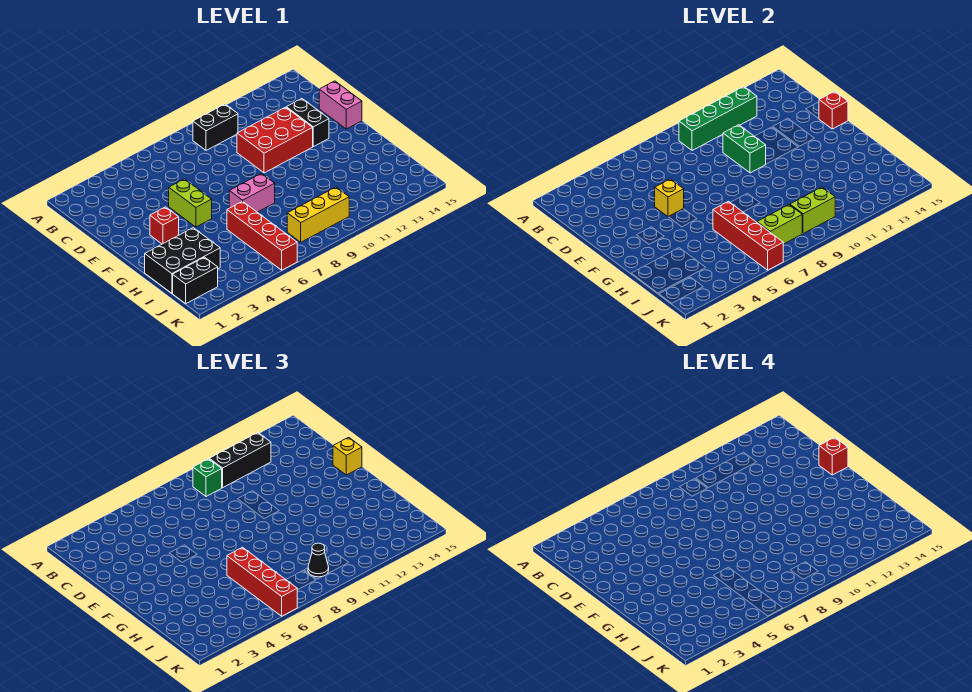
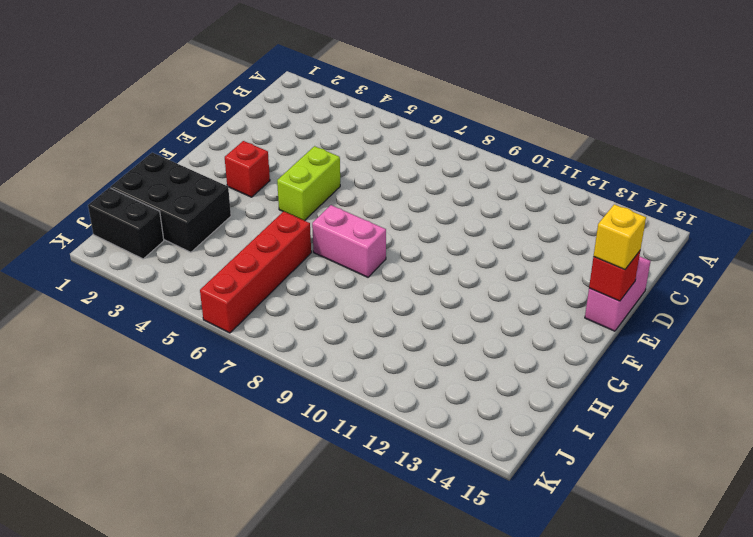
none -> black 1x2 brick [193,104,238,151]
none -> red 2x3 brick [237,107,313,173]
none -> black 1x2 brick [286,99,329,147]

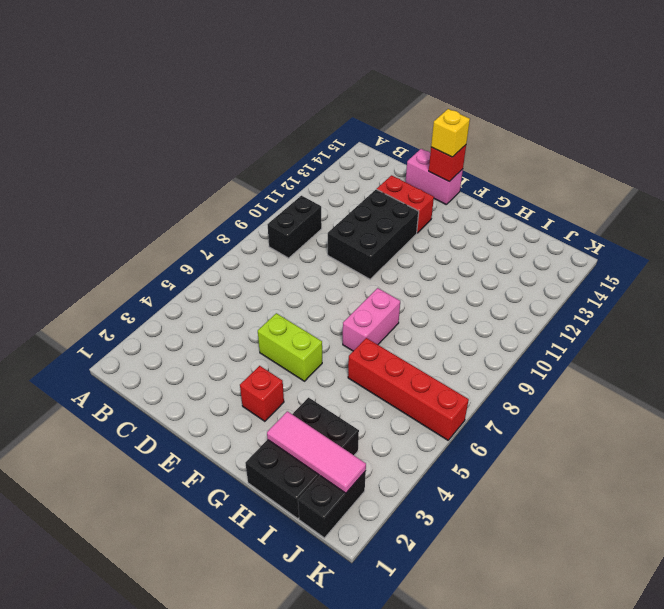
black 2x3 brick [328,189,419,279] -> red 2x3 brick [237,107,313,173]
red 1x2 brick [377,175,434,233] -> black 1x2 brick [286,99,329,147]
pink 1x3 tile [267,411,366,493] -> none
none -> yellow 1x3 brick [287,187,349,242]
none -> green 1x4 brick [679,87,757,151]
none -> green 1x2 brick [723,125,766,173]

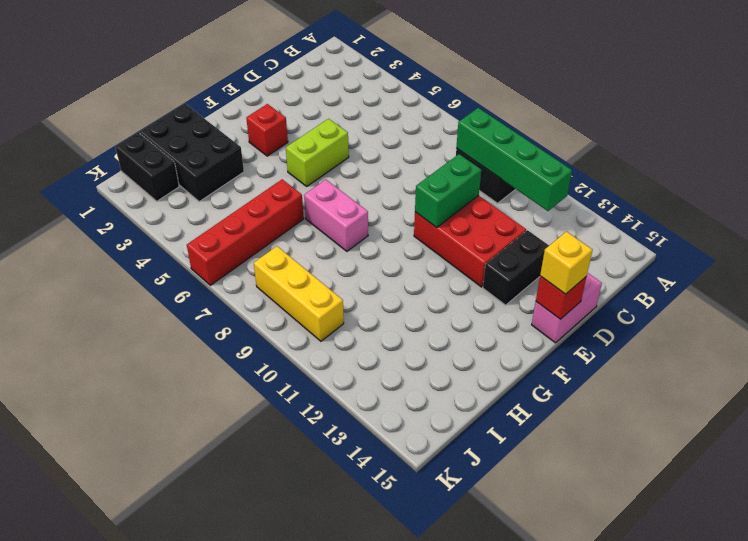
none -> yellow 1x1 brick [655,179,684,217]
none -> red 1x4 brick [713,201,783,270]
none -> lime 1x2 brick [757,205,803,244]

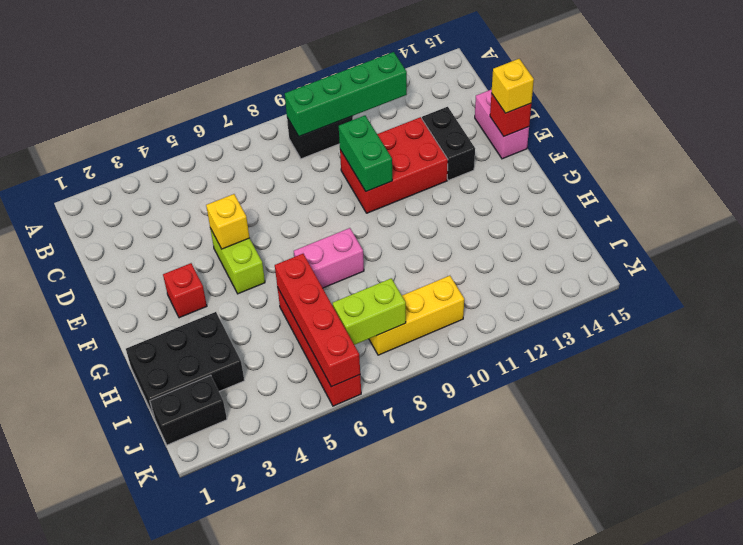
none -> lime 1x2 brick [790,187,835,234]
none -> green 1x1 brick [193,459,222,497]
none -> black 1x3 brick [210,433,271,488]

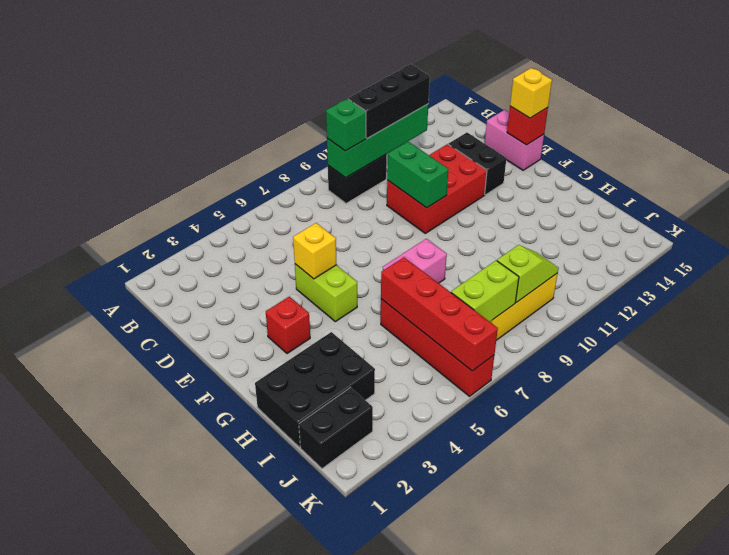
lime 1x2 slope [497,245,559,303] -> lime 1x2 brick [790,187,835,234]
none -> red 1x4 brick [227,547,297,616]
none -> black 1x1 cone [308,543,329,577]
none -> red 1x1 brick [819,437,848,475]

